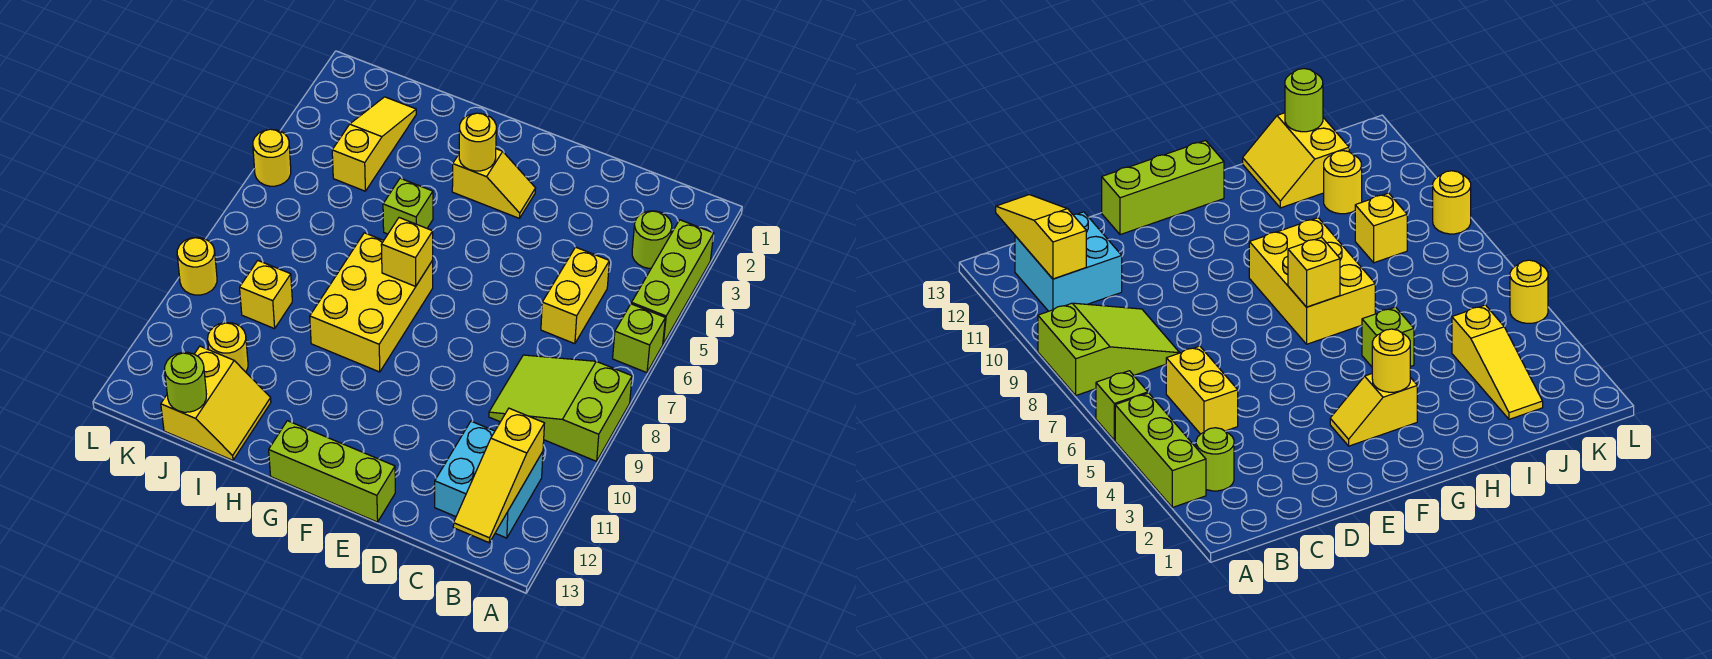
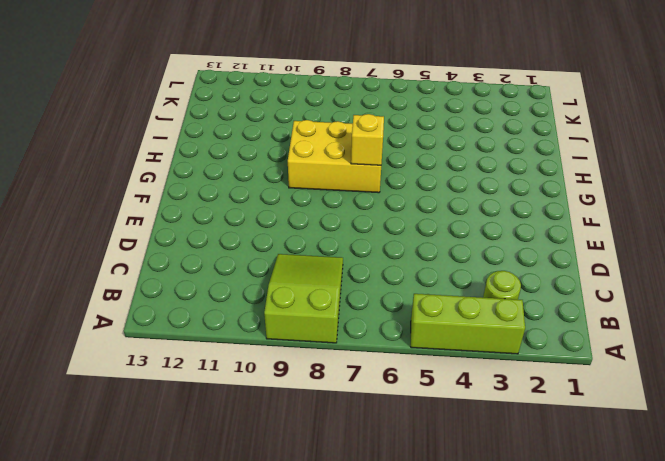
none -> lime 1x1 brick [613,304,665,373]
none -> cyan 2x2 brick [435,421,543,538]
none -> yellow 1x2 brick [541,247,609,344]

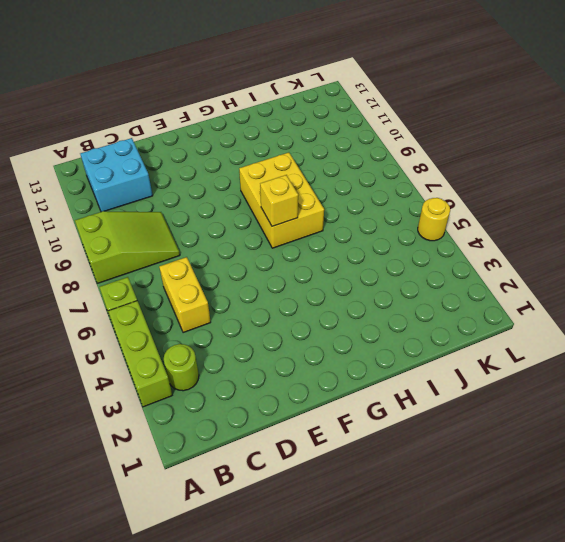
none -> lime 1x3 brick [269,421,395,522]
none -> yellow 1x2 slope [452,149,536,218]
none -> lime 1x1 brick [383,178,433,234]

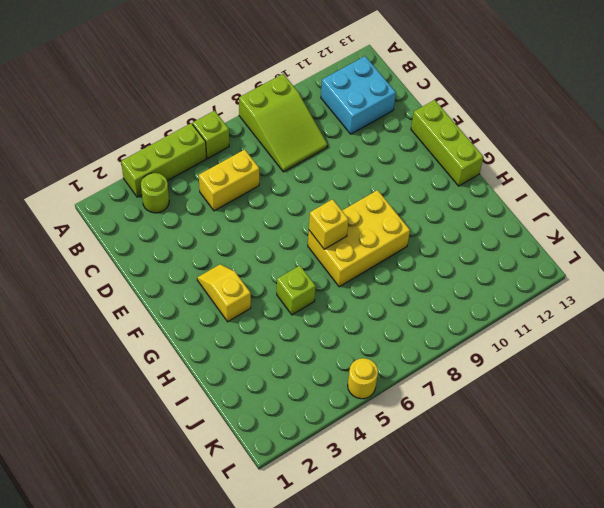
none -> yellow 2x2 slope [161,346,271,460]
none -> yellow 1x3 slope [332,97,416,191]
none -> yellow 1x1 brick [240,261,292,329]

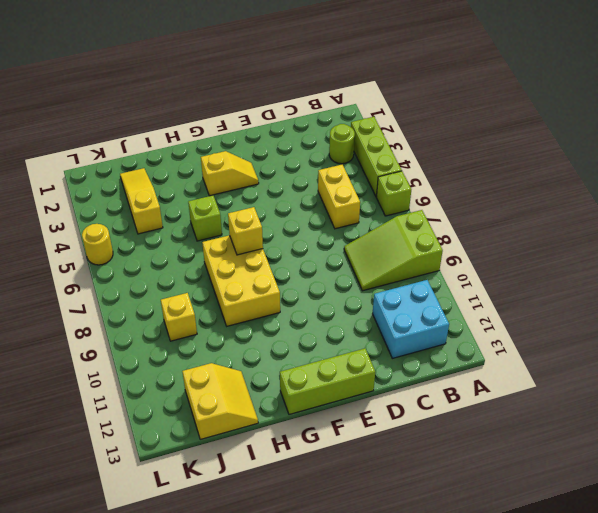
none -> yellow 1x1 round brick [208,323,248,372]
none -> yellow 1x1 round brick [177,237,217,295]
none -> yellow 1x3 slope [453,408,545,543]

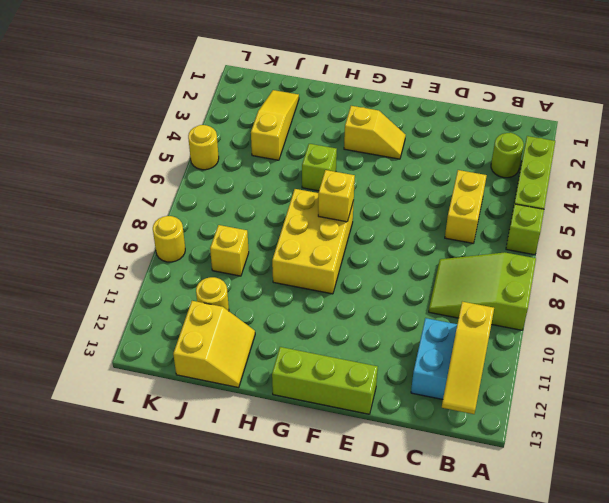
none -> yellow 1x1 round brick [459,113,496,171]
none -> lime 1x1 round brick [165,352,206,412]

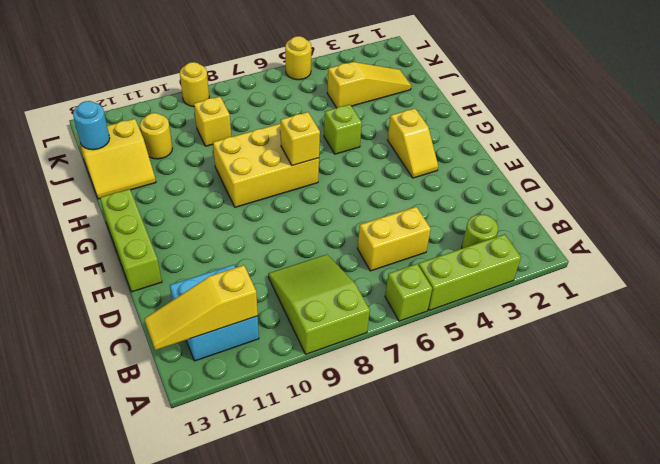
cyan 1x1 round brick [73,101,110,150] -> lime 1x1 round brick [165,352,206,412]
none -> yellow 1x1 round brick [459,113,496,171]

